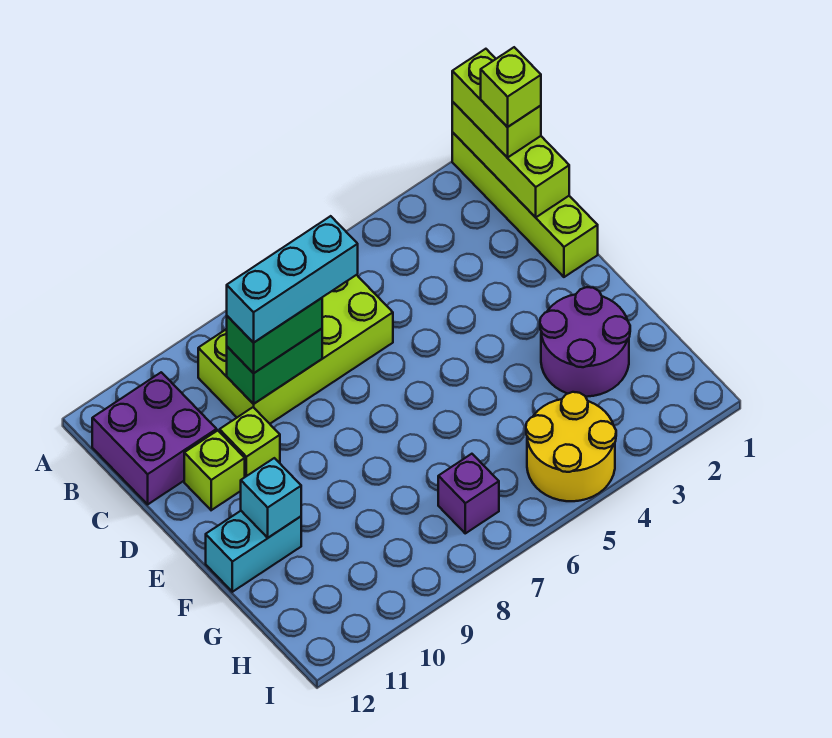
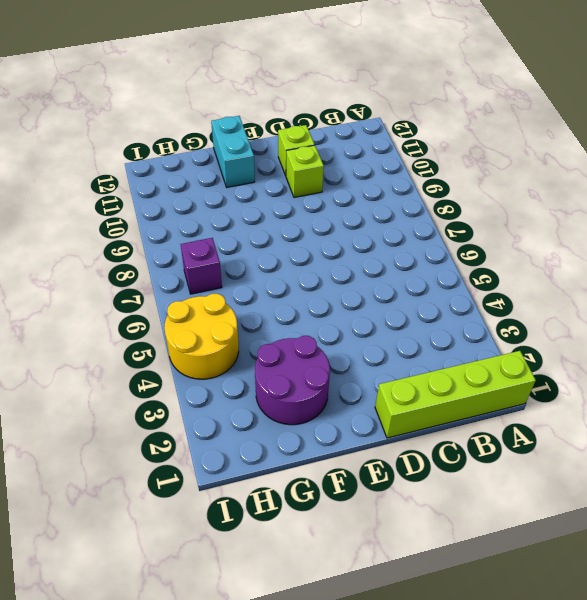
none -> lime 2x4 brick [198,275,393,424]
none -> purple 2x2 brick [92,372,217,504]
none -> lime 1x3 brick [452,102,569,217]

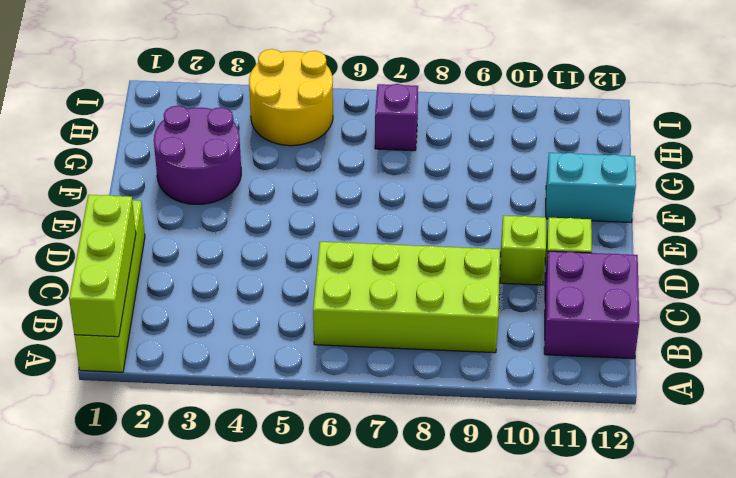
none -> green 1x2 brick [227,329,322,404]
none -> cyan 1x1 brick [241,458,301,538]
none -> lime 1x2 brick [452,49,541,158]

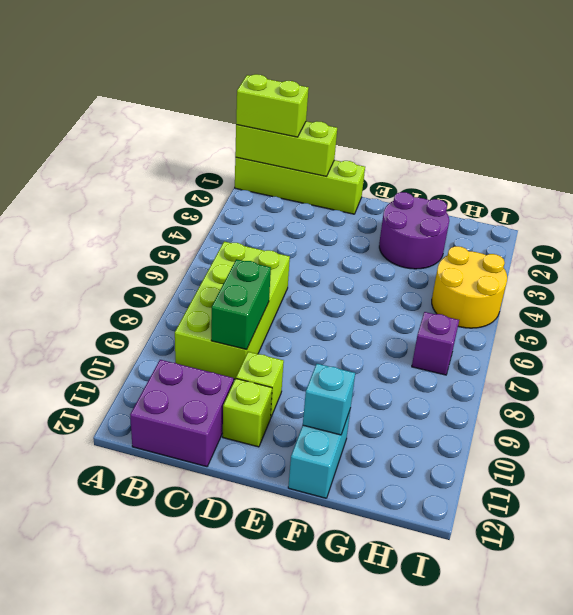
none -> green 1x2 brick [227,298,322,373]
none -> lime 1x1 brick [481,47,541,127]
none -> cyan 1x3 brick [227,216,358,343]

